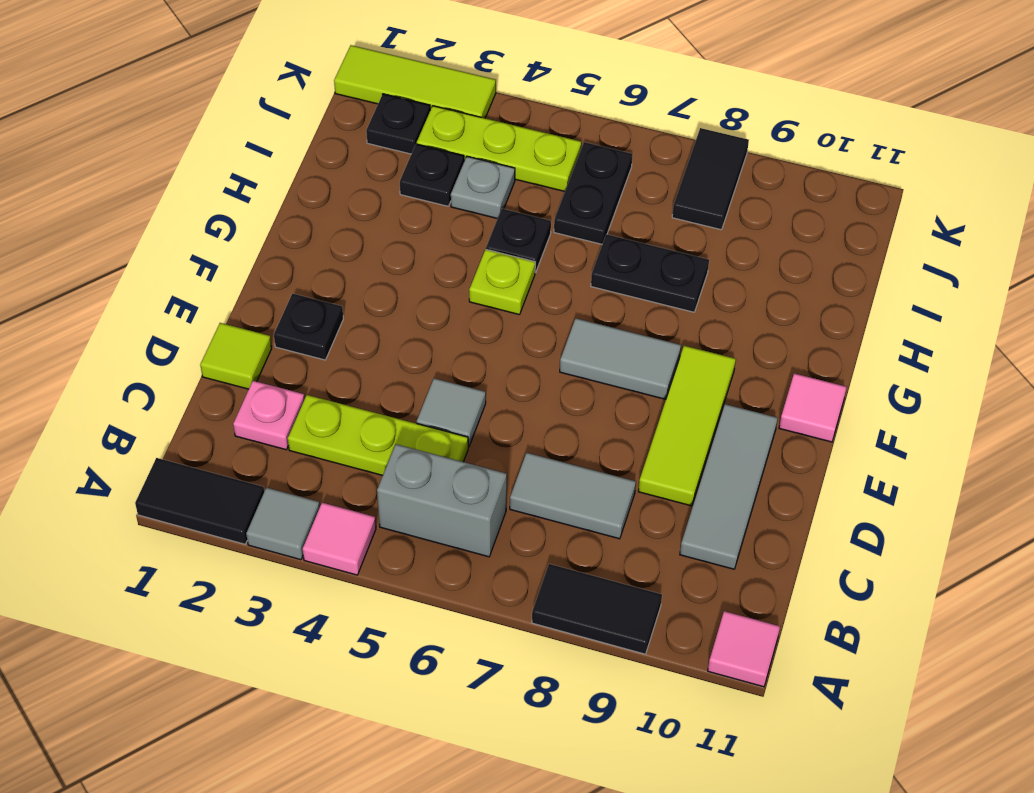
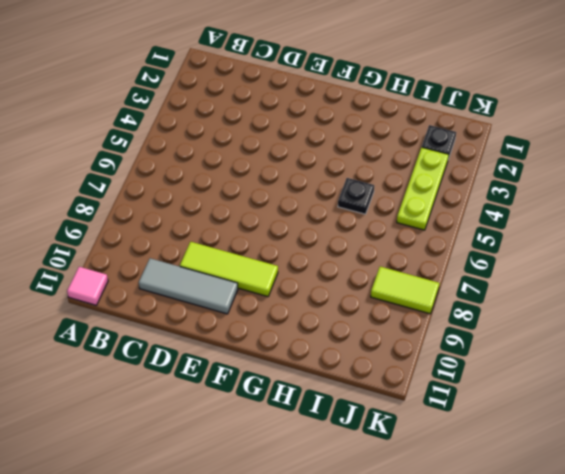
lime 1x2 tile [371,267,439,314] -> black 1x2 tile [672,128,749,230]
none -> black 1x2 tile [135,458,264,544]
none -> grey 1x1 tile [246,488,320,560]
none -> pink 1x1 tile [303,503,376,575]

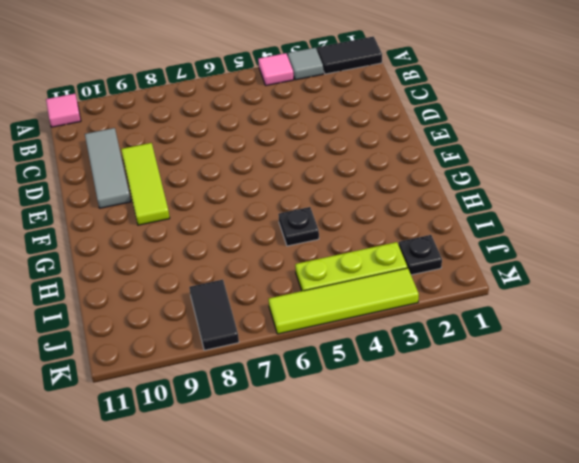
lime 1x4 tile [269,268,419,334] -> lime 1x3 tile [334,45,496,118]
none -> black 1x2 tile [532,564,662,654]
none -> grey 1x2 brick [377,444,507,557]
none -> pink 1x1 plate [233,381,305,450]

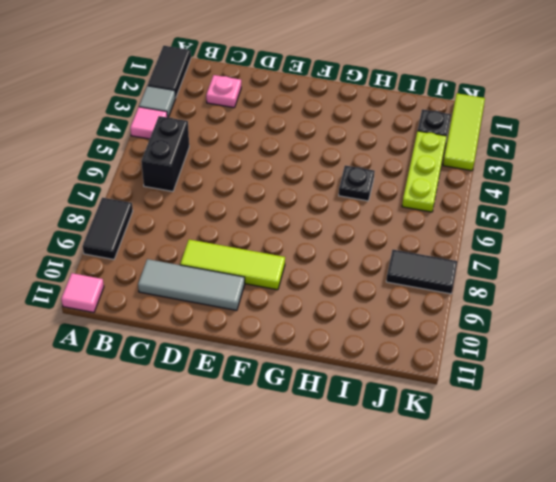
black 1x2 brick [141,116,189,191] -> grey 1x2 brick [377,444,507,557]
none -> lime 1x3 plate [288,395,468,475]
none -> grey 1x2 tile [510,453,636,539]
none -> lime 1x1 tile [200,323,272,389]

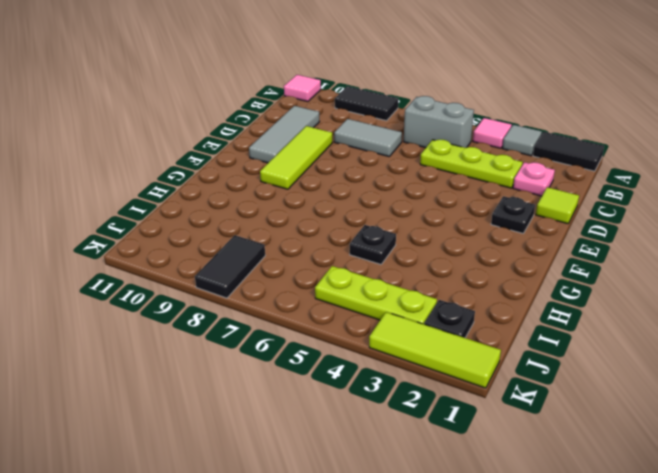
none -> grey 1x1 tile [417,378,486,447]
none -> grey 1x2 tile [560,318,681,399]
none -> pink 1x1 tile [779,373,847,442]

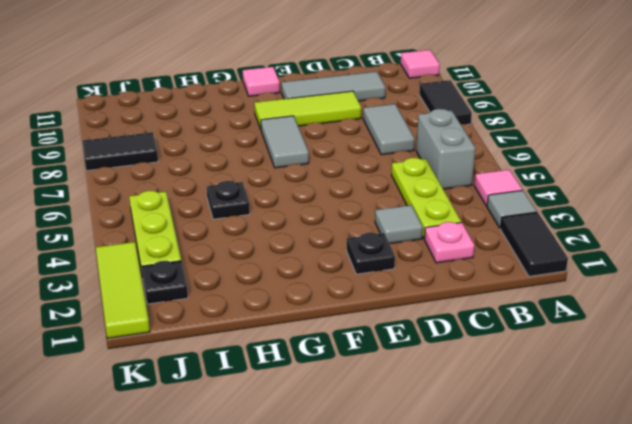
grey 1x1 tile [375,205,423,244] -> grey 1x1 tile moved to [417,378,486,447]
none -> lime 1x1 tile [200,323,272,389]
none -> lime 1x1 plate [469,249,535,315]
none -> black 1x2 plate [591,234,709,312]

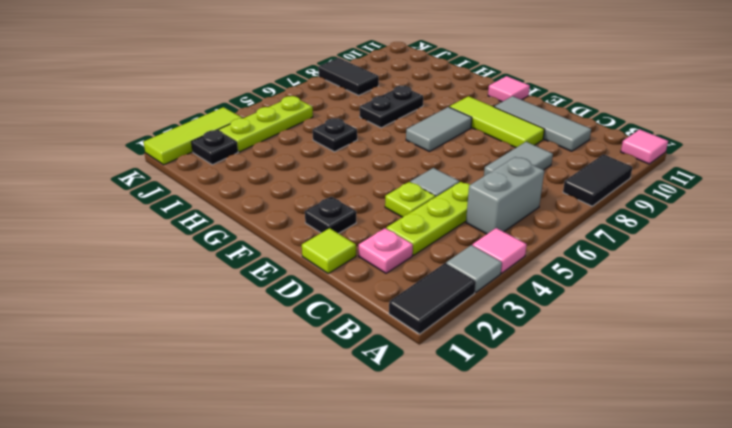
lime 1x1 plate [385,182,435,217] -> lime 1x1 plate moved to [469,249,535,315]
none -> black 1x1 plate [400,144,464,206]
none -> grey 1x1 plate [451,157,515,219]
none -> black 1x2 plate [554,142,633,244]

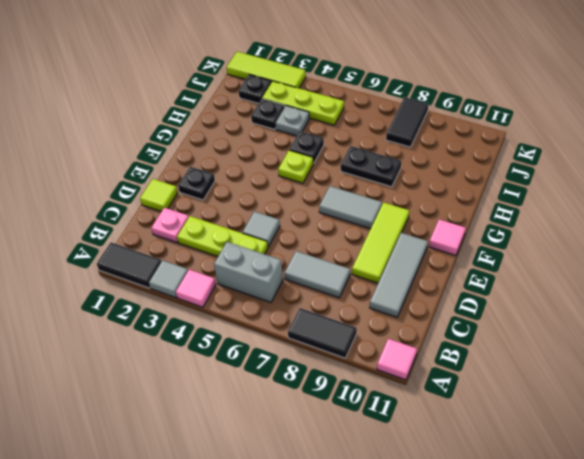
none -> black 1x2 plate [554,142,633,244]

